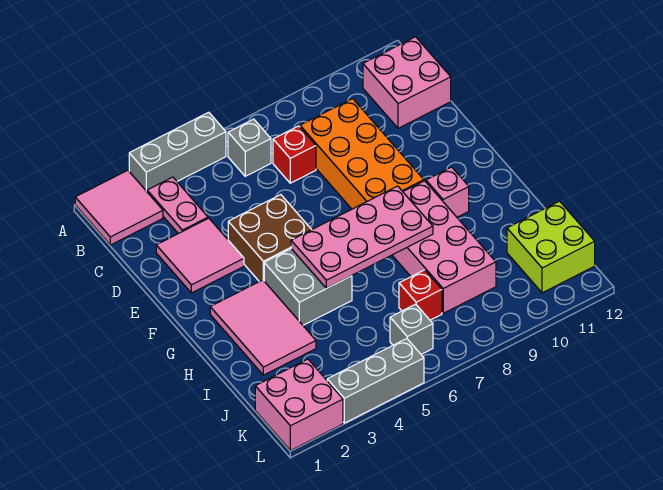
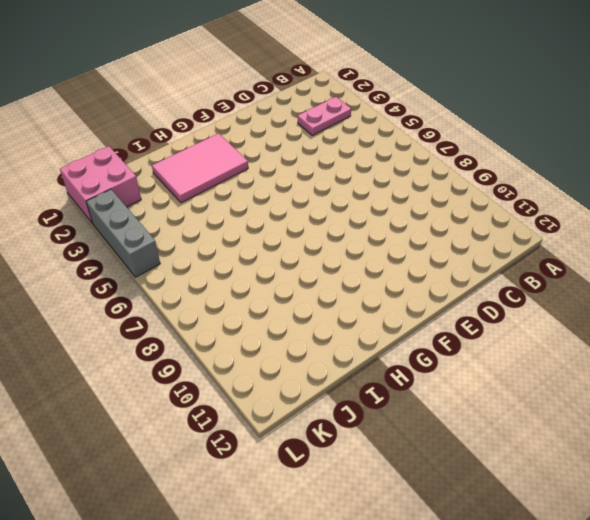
none -> pink 2x2 tile [75,170,163,245]
none -> grey 1x3 brick [129,112,226,191]
none -> grey 1x1 brick [228,119,271,176]

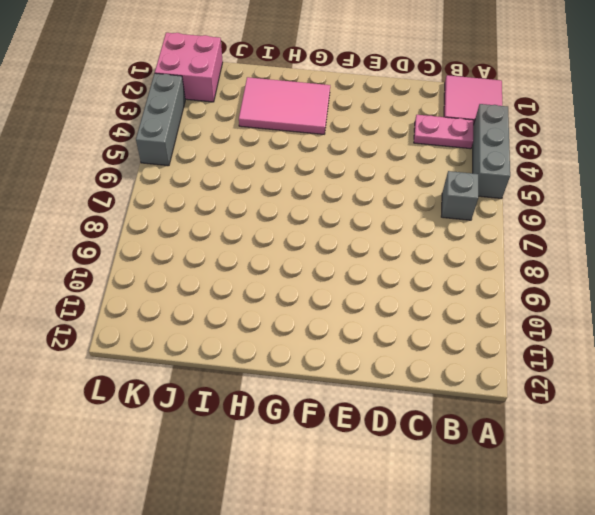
none -> pink 2x2 brick [363,37,451,128]
none -> red 1x1 brick [273,126,316,183]
none -> orange 2x4 brick [300,99,424,209]

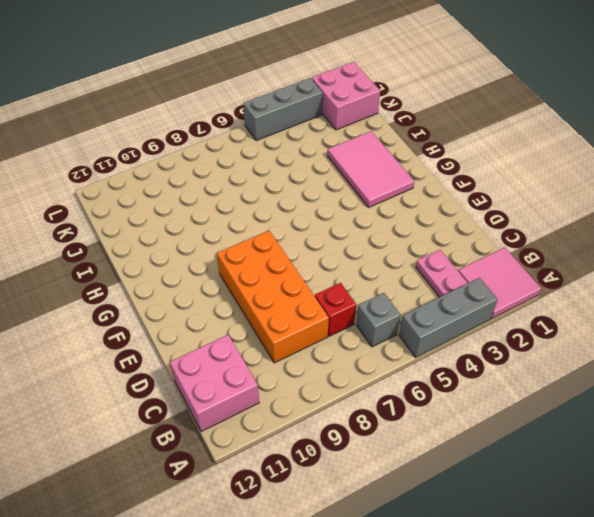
none -> pink 2x2 tile [156,218,244,293]
none -> brown 2x2 brick [228,195,312,282]
none -> grey 2x2 brick [264,249,352,325]

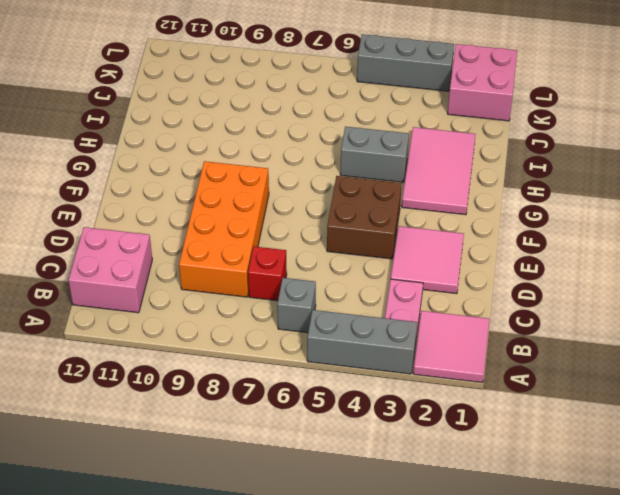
grey 1x2 brick [340,127,409,182] -> grey 2x2 brick [264,249,352,325]
none -> pink 2x4 brick [392,181,496,313]
none -> pink 1x1 brick [426,167,469,217]
none -> red 1x1 brick [399,270,442,320]

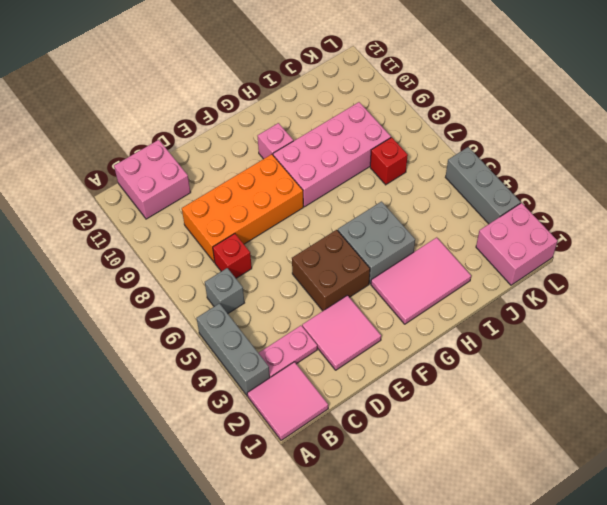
none -> lime 2x2 brick [507,201,595,293]
none -> grey 1x1 brick [390,304,433,354]
none -> pink 2x4 plate [291,186,433,288]

